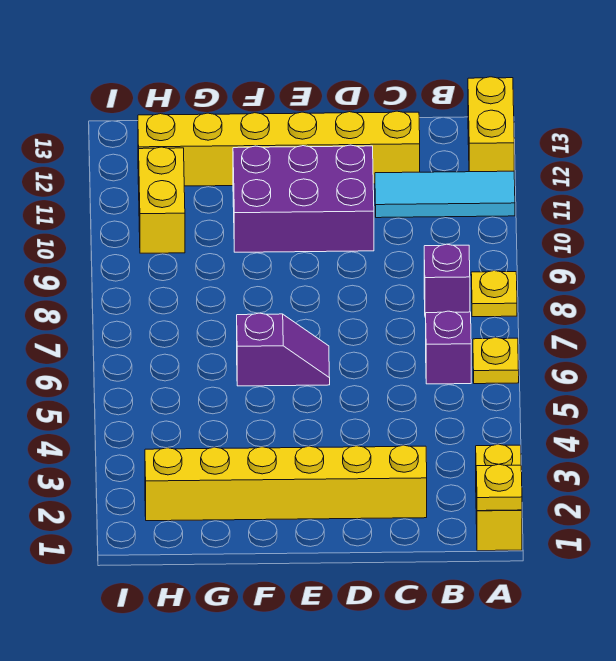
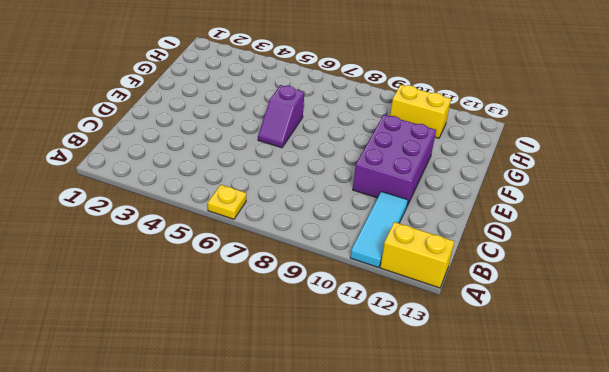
none -> yellow 1x2 brick [476,444,522,551]
none -> yellow 1x1 plate [471,271,517,317]
none -> purple 1x1 brick [426,311,471,384]

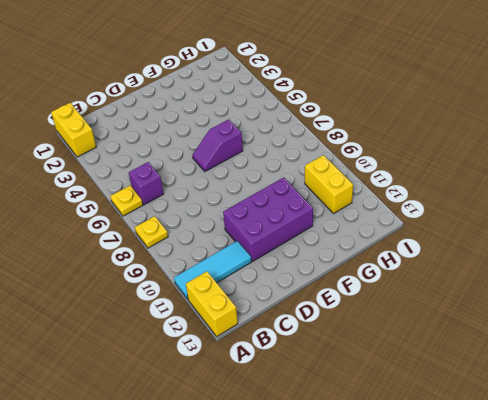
none -> purple 1x1 brick [424,244,470,317]
none -> yellow 1x6 brick [145,445,427,521]
none -> yellow 1x6 brick [138,111,420,186]

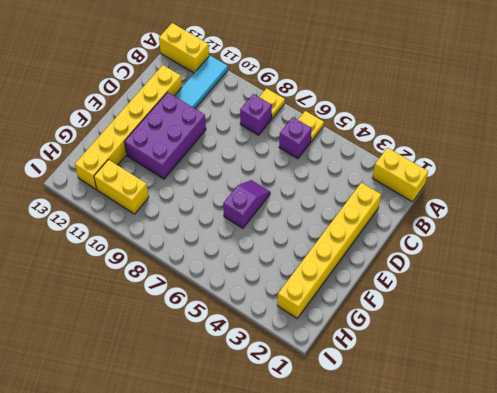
none -> yellow 1x1 plate [476,464,522,511]

